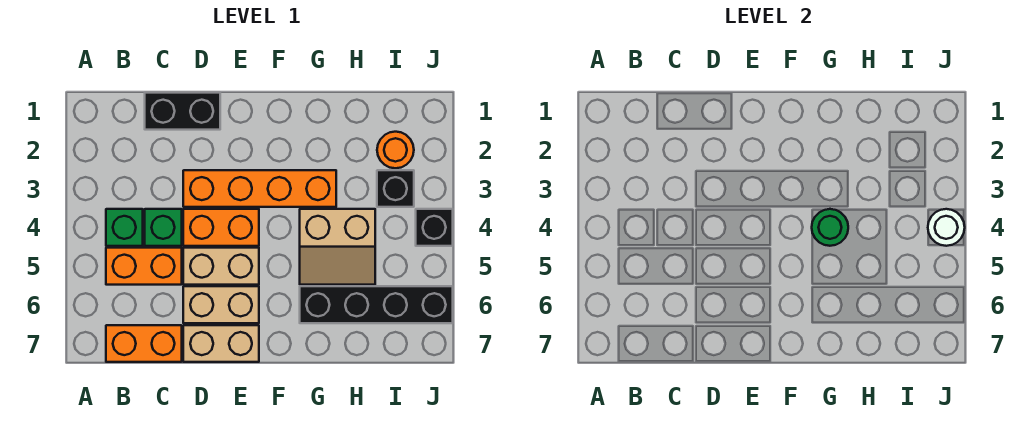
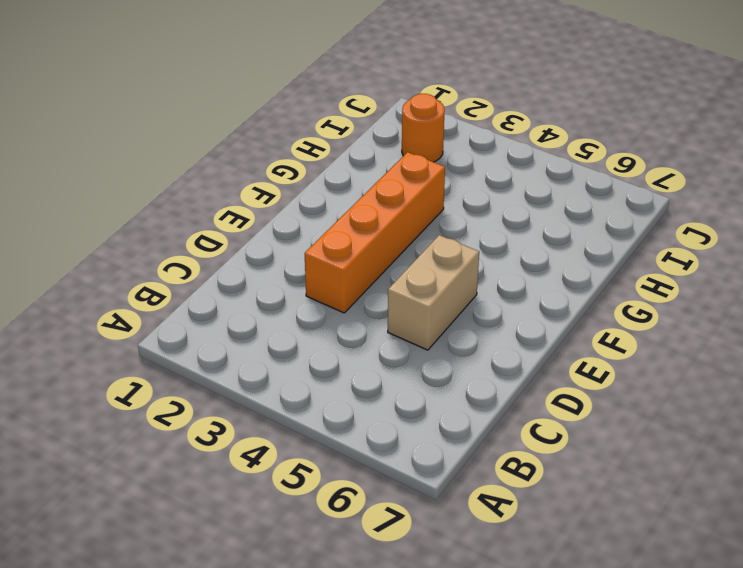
none -> green 1x1 brick [106,209,143,246]
none -> orange 1x2 brick [106,248,182,285]
none -> orange 1x2 brick [106,325,182,362]

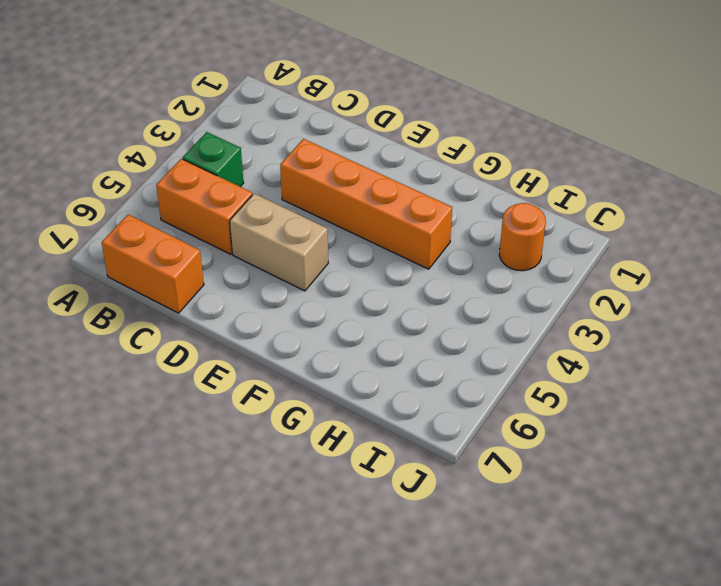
none -> black 1x2 brick [145,93,220,130]
none -> green 1x1 brick [145,209,182,246]
none -> orange 1x2 brick [183,209,259,246]

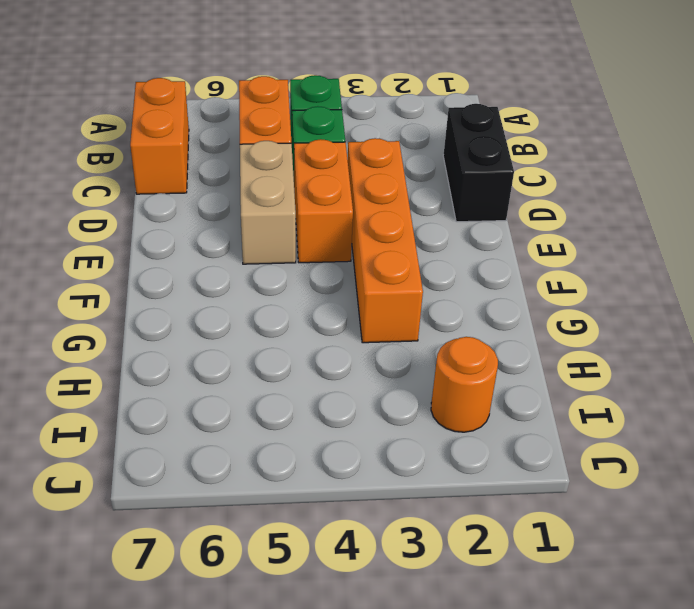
none -> tan 1x2 brick [183,286,259,323]
none -> tan 1x2 brick [183,325,259,362]
none -> tan 2x2 slope [300,209,375,285]

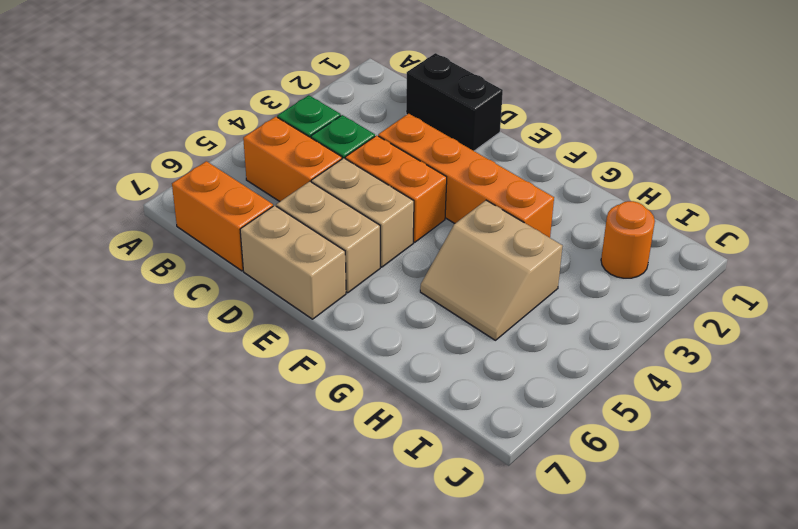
none -> black 1x4 brick [300,286,453,323]
none -> black 1x1 brick [377,170,414,207]
none -> black 1x1 brick [416,209,453,246]

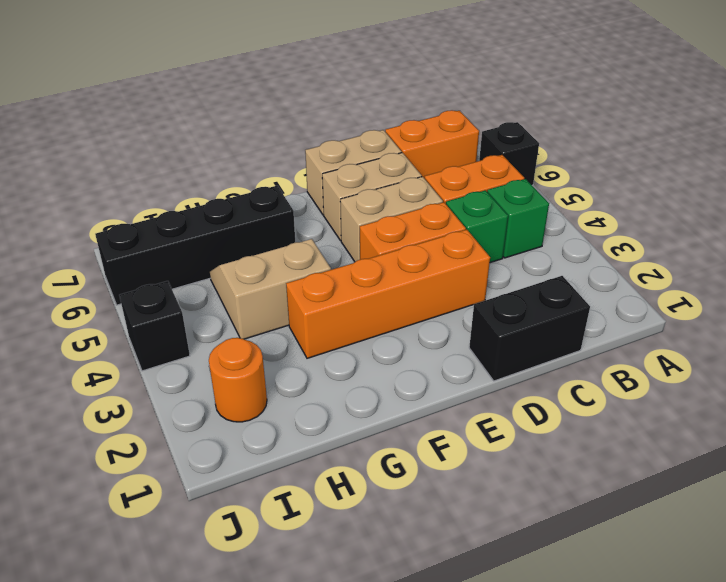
black 1x1 brick [479,122,539,185] -> black 1x1 brick moved to [377,170,414,207]
none -> green 1x1 round brick [812,209,848,246]
none -> white 1x1 round brick [928,209,965,246]

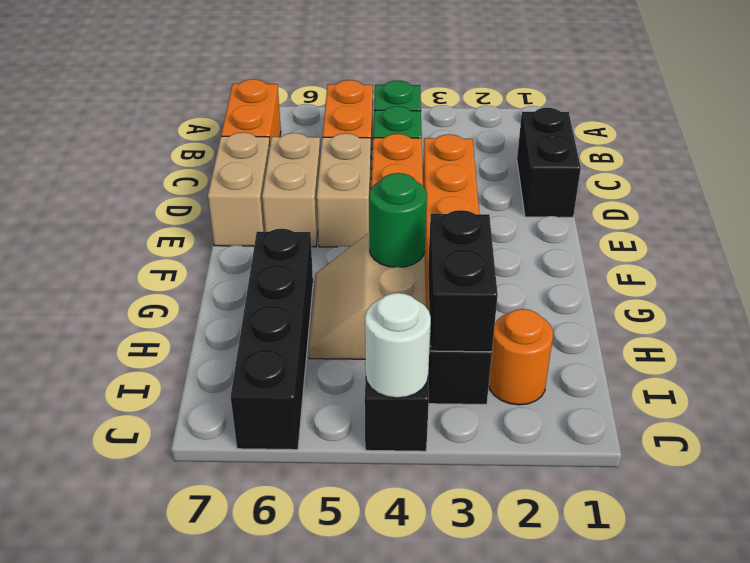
black 1x2 brick [428,210,498,352] -> none

